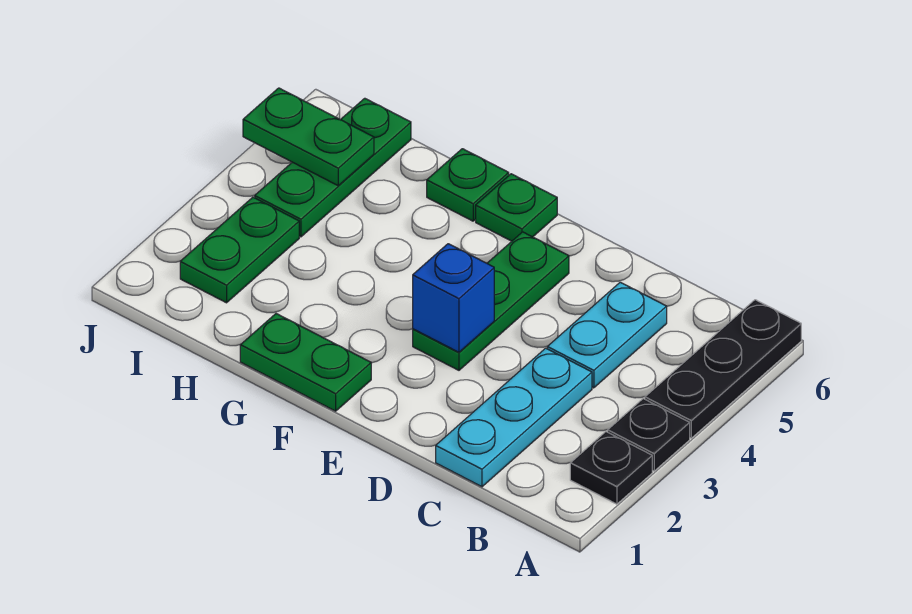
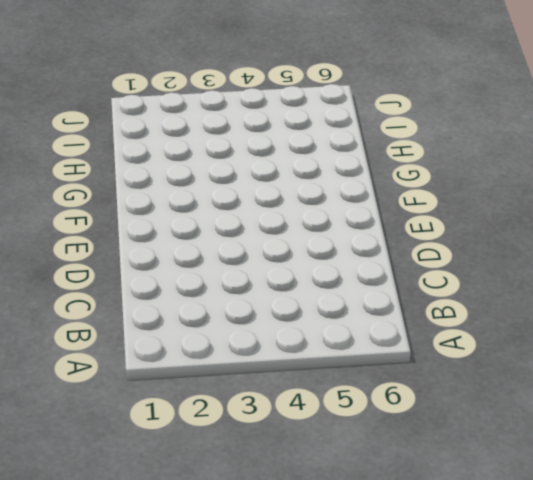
none -> black 1x1 plate [570,432,652,504]
none -> black 1x1 plate [608,399,690,471]
none -> black 1x3 plate [645,300,801,438]

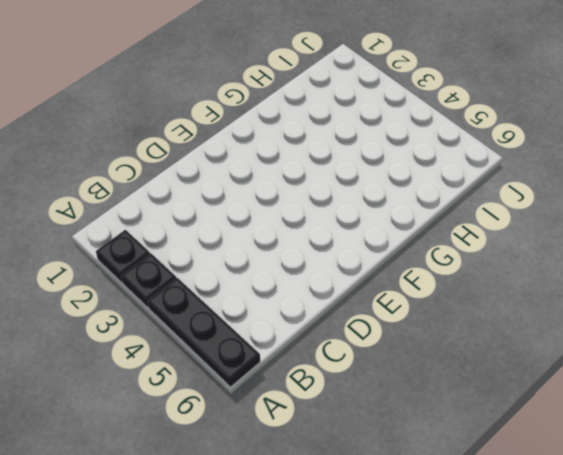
none -> cyan 1x3 plate [436,348,592,487]
none -> cyan 1x2 plate [547,282,667,388]
none -> green 1x3 plate [413,232,569,370]

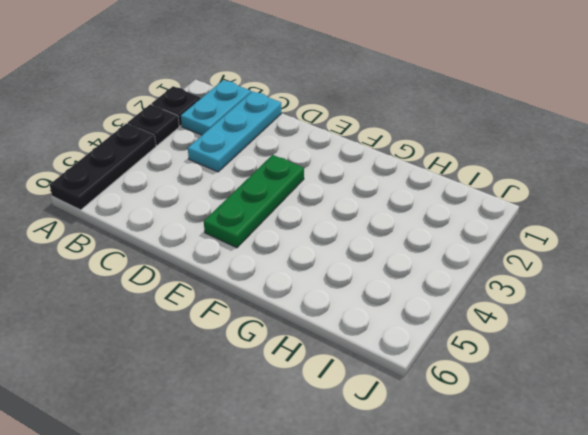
cyan 1x2 plate [181,80,251,135] -> cyan 1x2 plate moved to [547,282,667,388]
none -> green 1x2 plate [240,314,371,411]
none -> green 1x1 plate [476,174,557,241]
none -> green 1x1 plate [427,149,509,221]

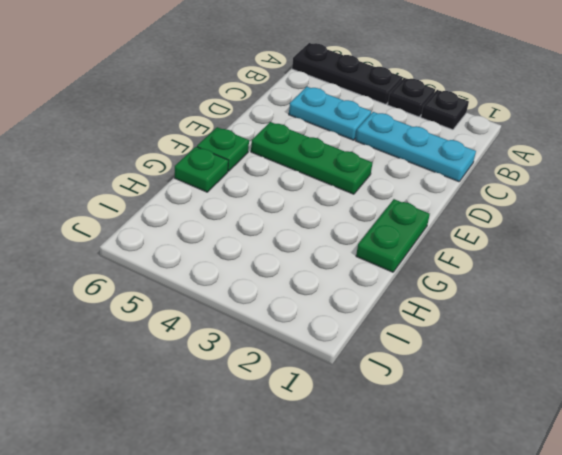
none -> green 1x2 plate [180,197,299,303]
none -> green 1x3 plate [255,98,411,237]
none -> blue 1x1 brick [413,244,494,352]

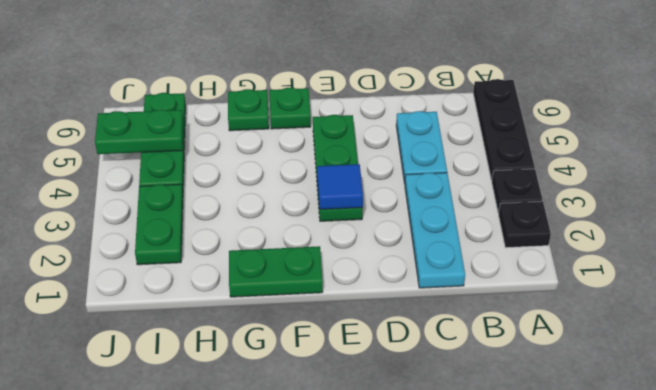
blue 1x1 tile [317,164,363,209] -> blue 1x1 brick [413,244,494,352]

